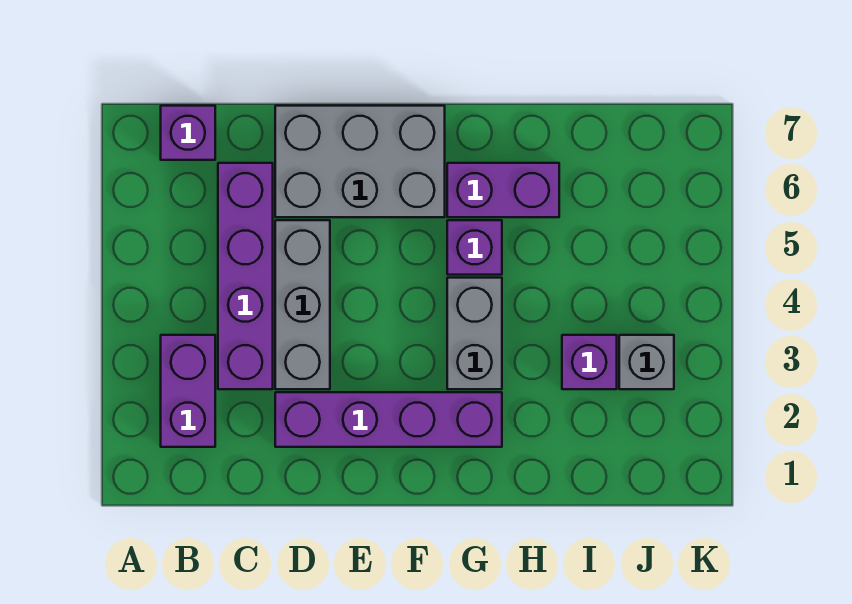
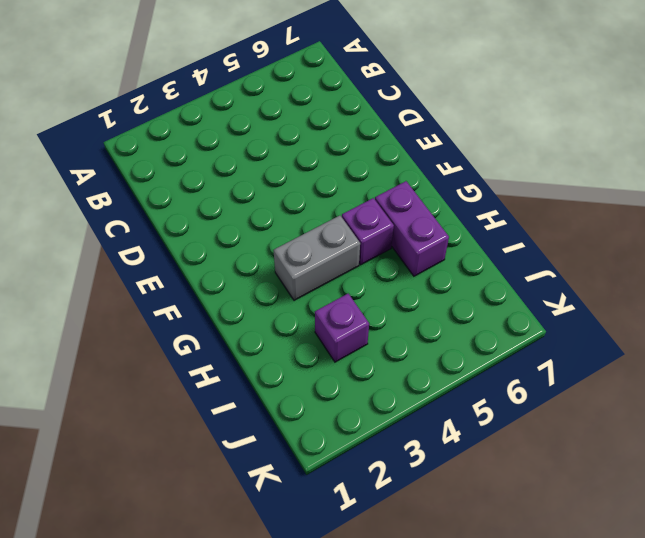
none -> purple 1x2 brick [161,335,215,447]
none -> purple 1x1 brick [161,106,215,160]

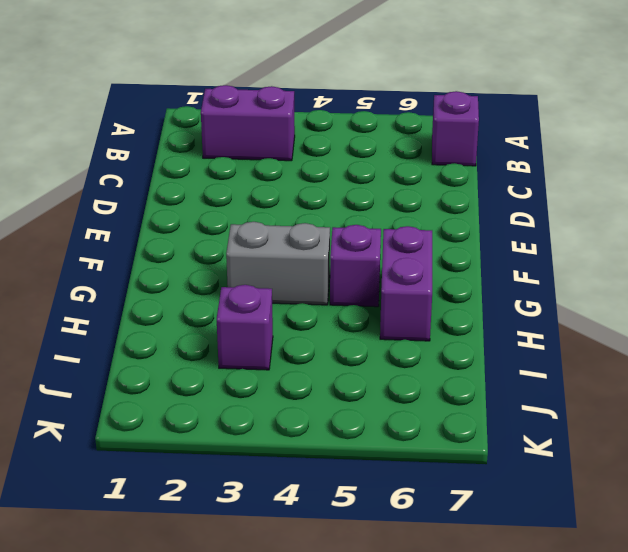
none -> purple 1x4 brick [218,163,273,389]
none -> purple 1x4 brick [275,392,502,447]

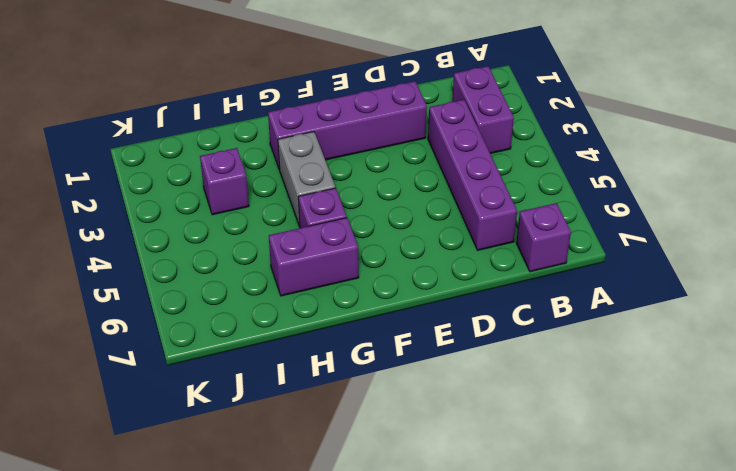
none -> grey 1x3 brick [275,220,330,389]
none -> grey 2x3 brick [275,106,445,217]

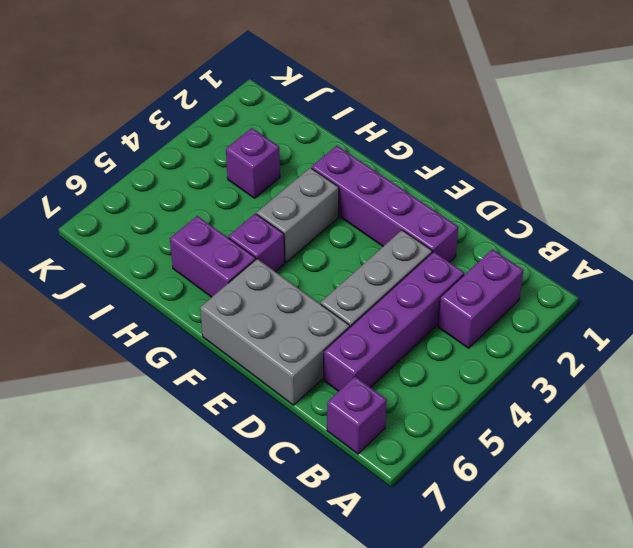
none -> grey 1x1 brick [619,335,674,389]

